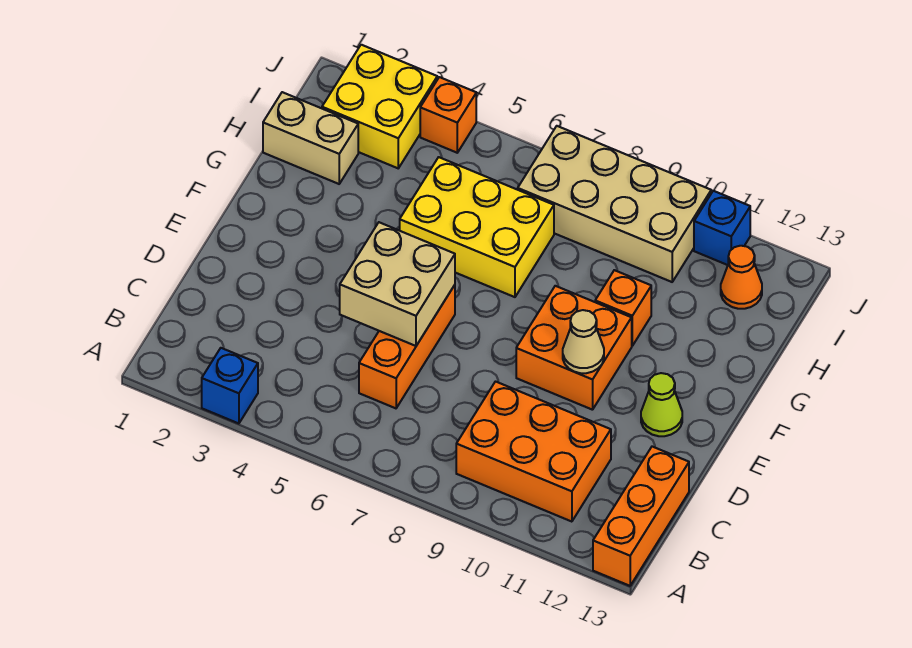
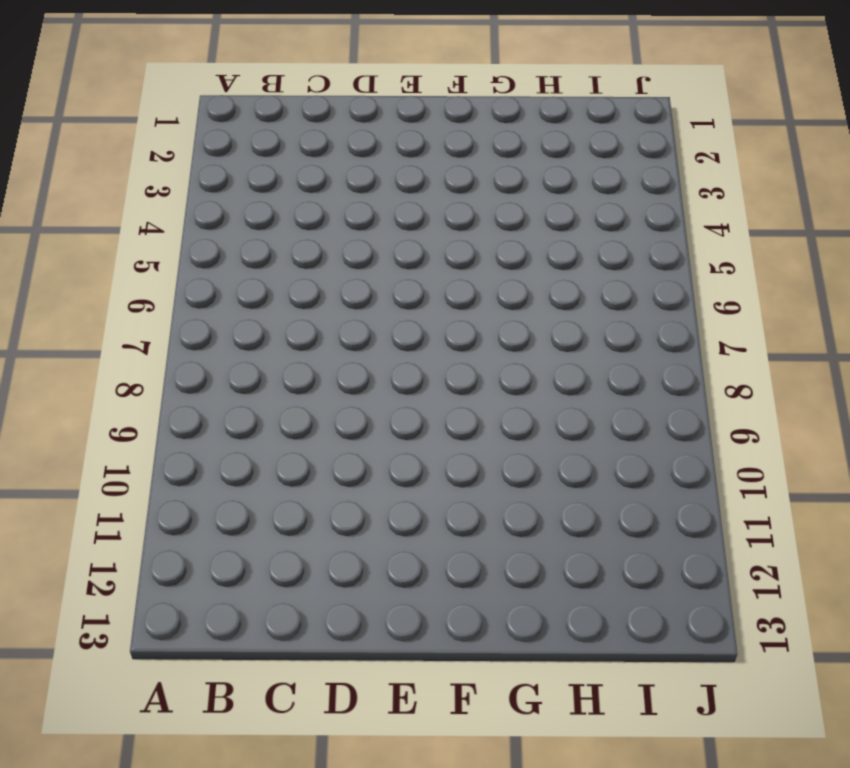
none -> blue 1x1 brick [202,348,258,424]
none -> orange 1x3 brick [593,447,689,586]
none -> orange 2x3 brick [456,382,611,522]

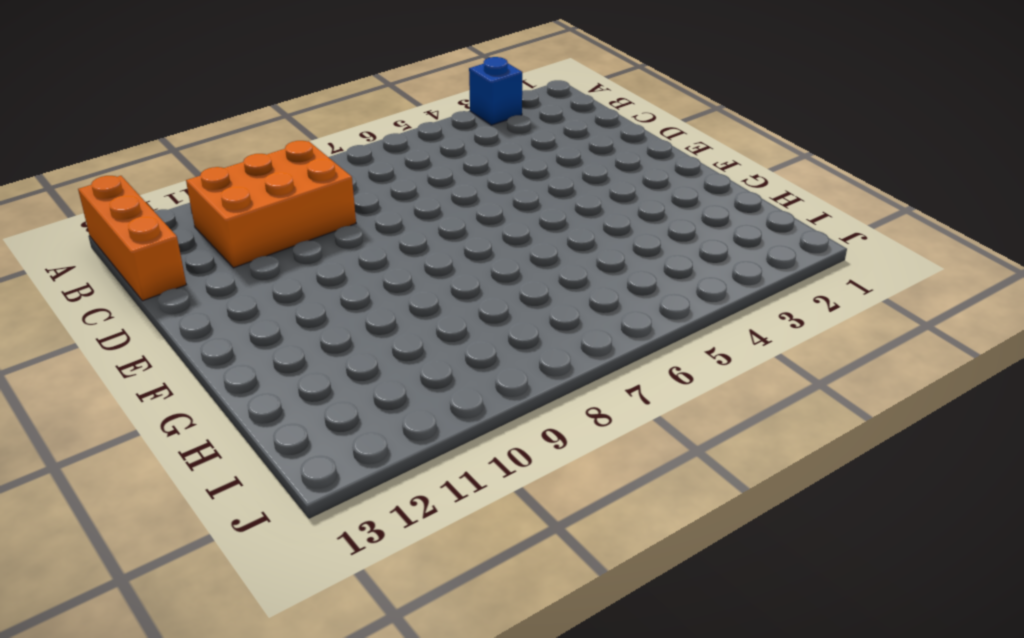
none -> orange 1x3 brick [359,285,455,408]
none -> orange 2x2 brick [516,286,632,410]
none -> lime 1x1 cone [641,373,682,436]

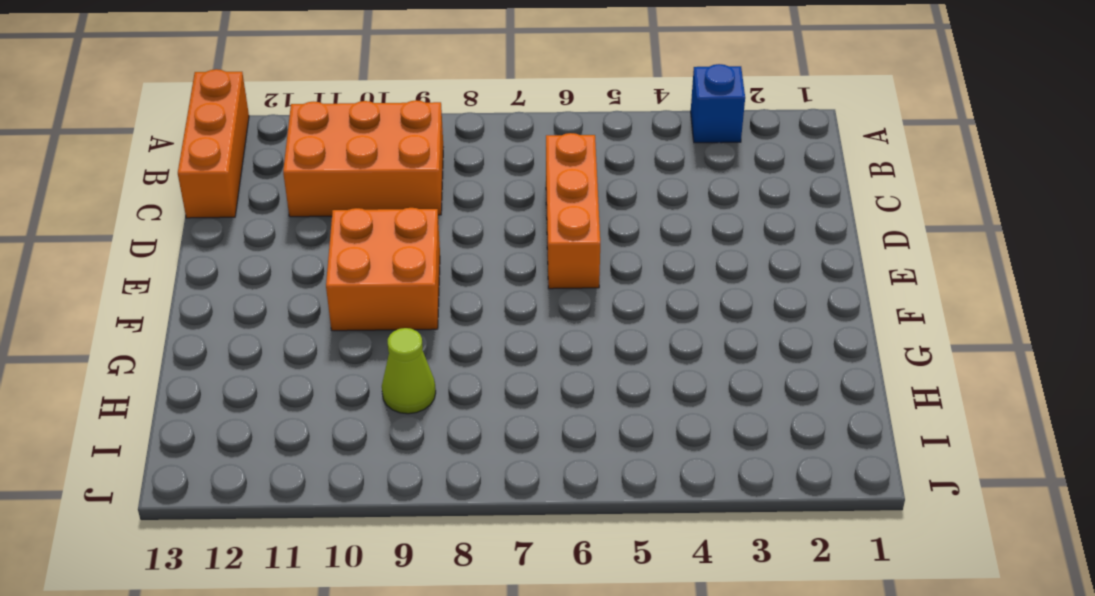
lime 1x1 cone [382,328,436,414] -> lime 1x1 cone moved to [641,373,682,436]
none -> yellow 2x3 brick [400,157,554,297]
none -> orange 1x1 brick [595,270,651,346]
none -> tan 1x2 brick [263,92,358,184]

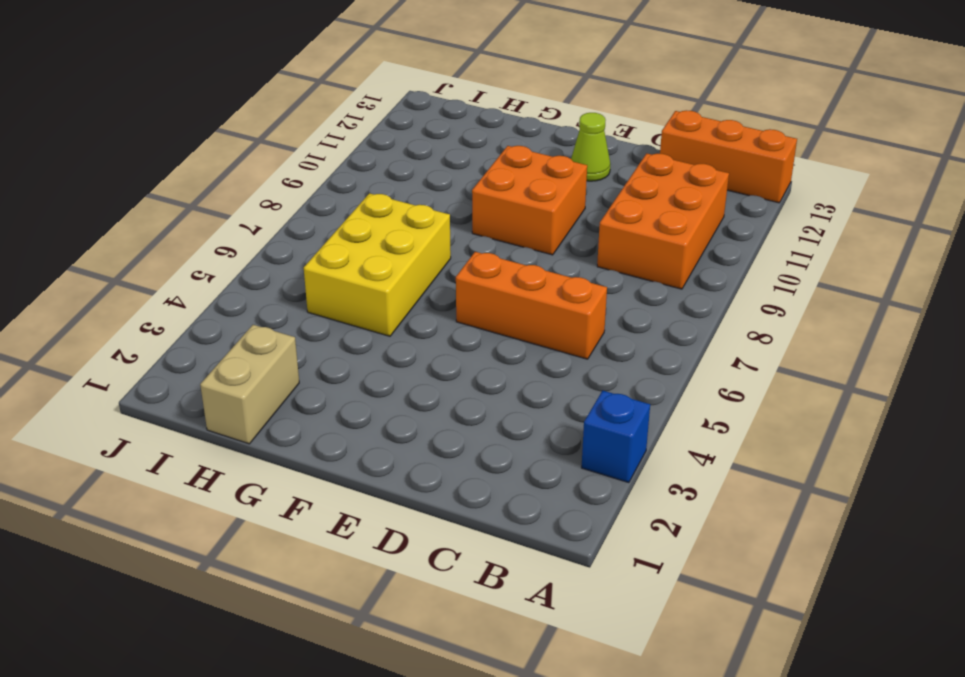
none -> orange 1x1 brick [595,270,651,346]
none -> yellow 2x2 brick [322,45,437,168]
none -> tan 2x4 brick [518,126,711,282]

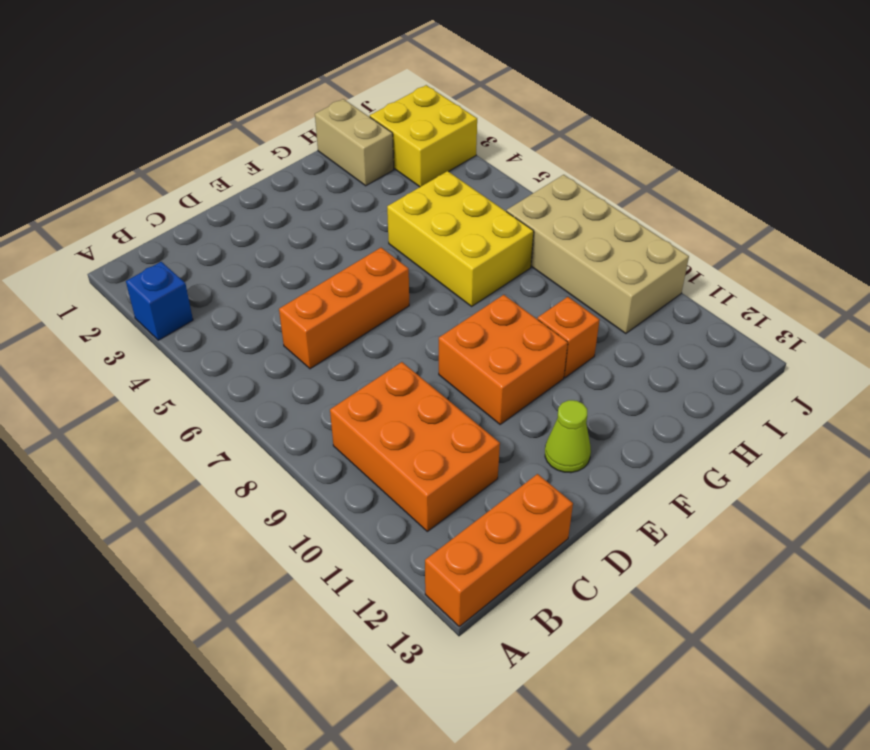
none -> orange 1x1 cone [721,246,762,309]
none -> orange 1x1 brick [420,77,476,153]
none -> blue 1x1 brick [694,191,750,265]

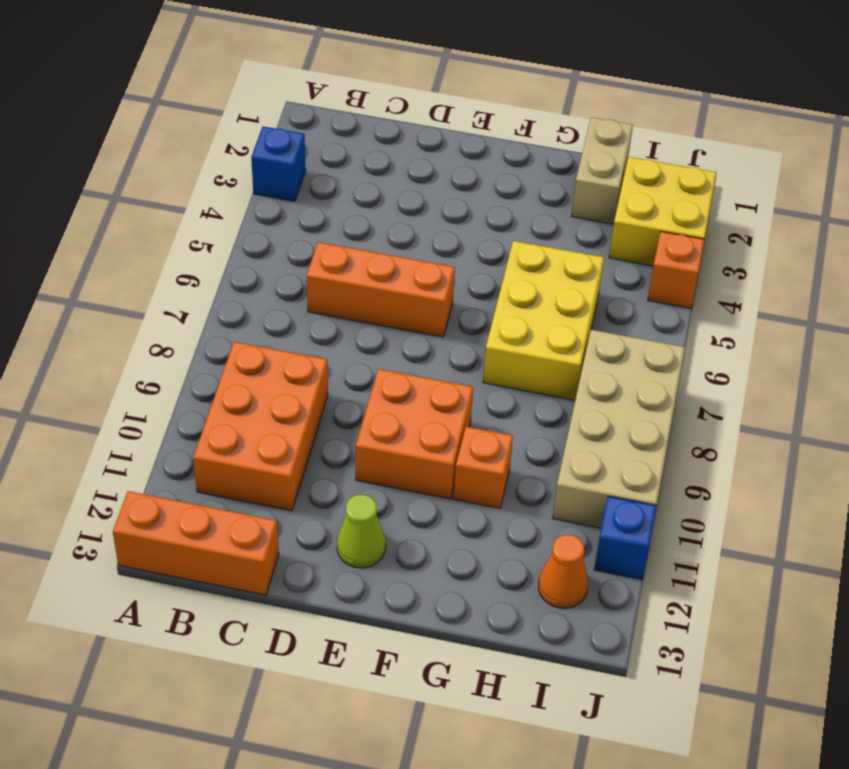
none -> tan 2x2 brick [340,222,455,346]
none -> tan 1x1 cone [563,310,604,373]

